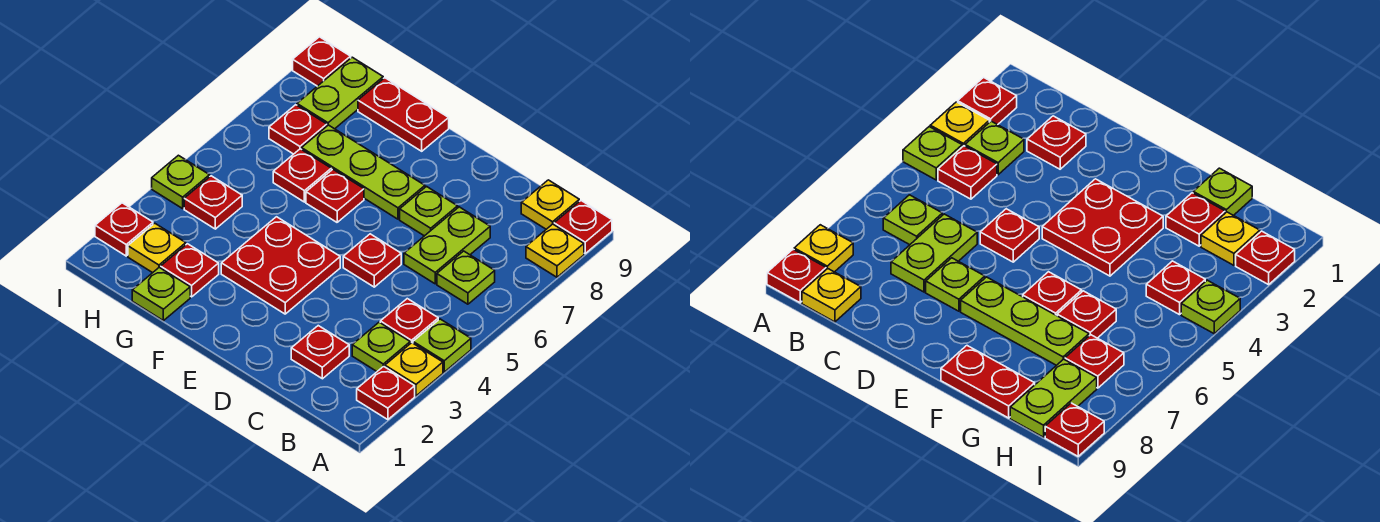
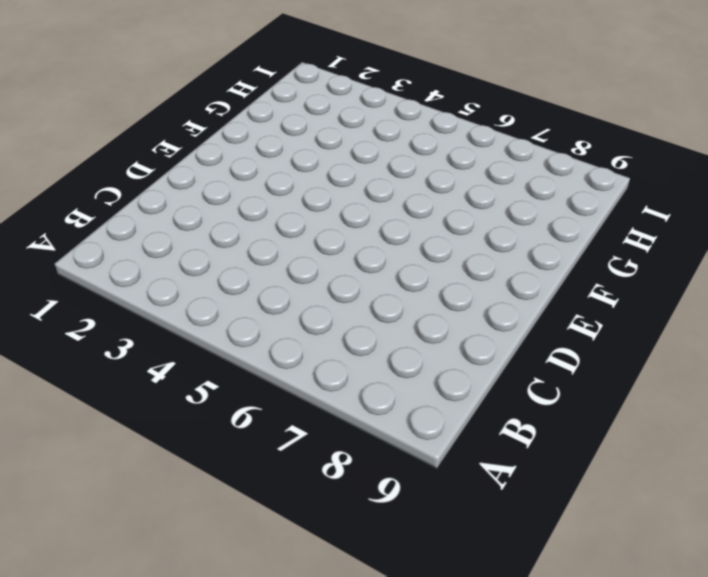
none -> red 1x1 plate [357,366,415,420]
none -> yellow 1x1 plate [385,343,443,396]
none -> lime 1x1 plate [413,319,471,372]

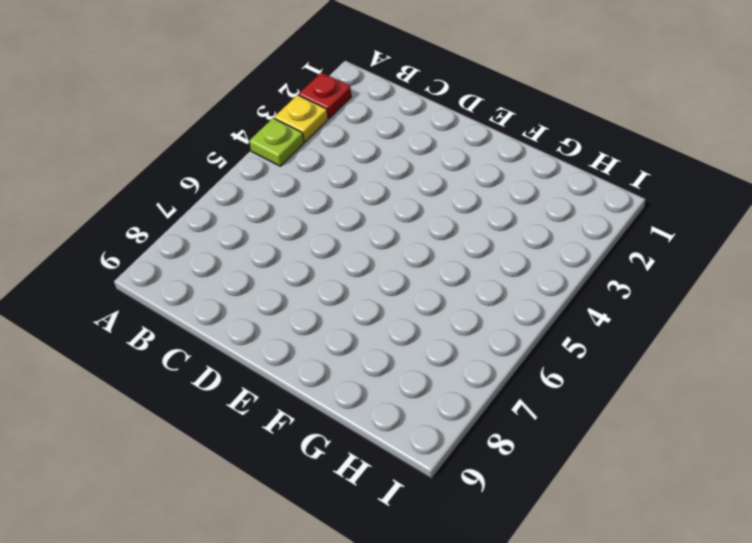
none -> yellow 1x1 plate [526,224,584,277]
none -> red 1x1 plate [554,201,612,253]
none -> lime 1x1 plate [352,322,410,371]

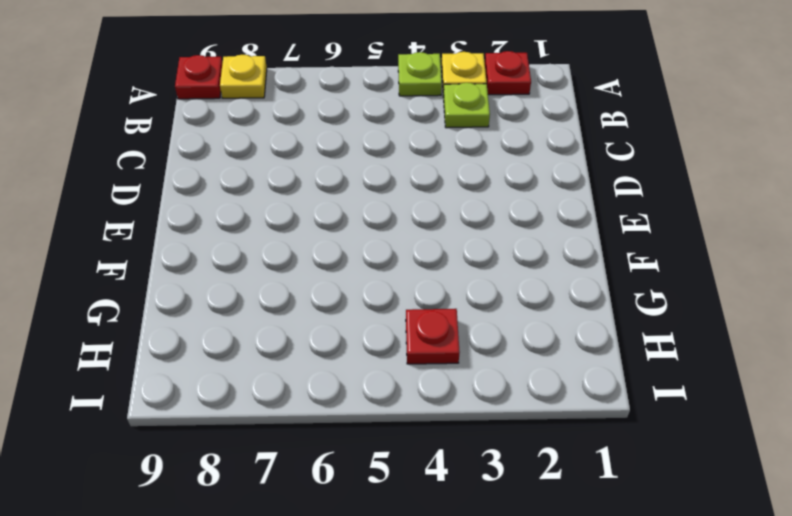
none -> red 1x1 plate [380,299,438,344]
none -> lime 1x1 plate [437,251,495,304]
none -> yellow 1x1 plate [521,180,579,229]

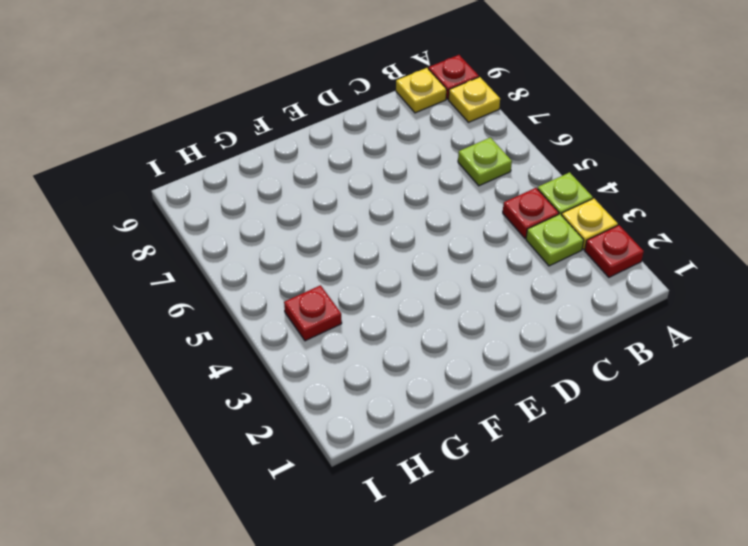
none -> red 1x1 plate [291,326,349,379]
none -> lime 1x2 plate [404,207,490,284]
none -> red 1x1 plate [343,234,401,287]

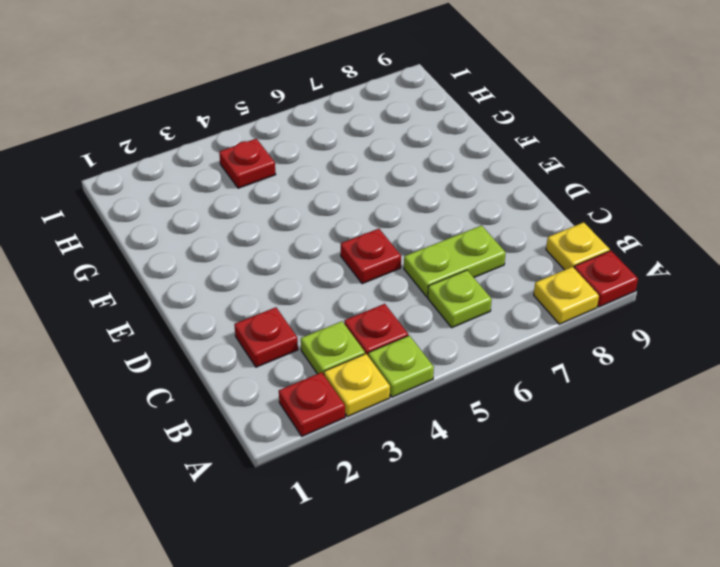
none -> lime 1x1 plate [400,187,458,236]
none -> red 2x2 plate [221,217,340,314]
none -> lime 1x3 plate [302,125,425,219]

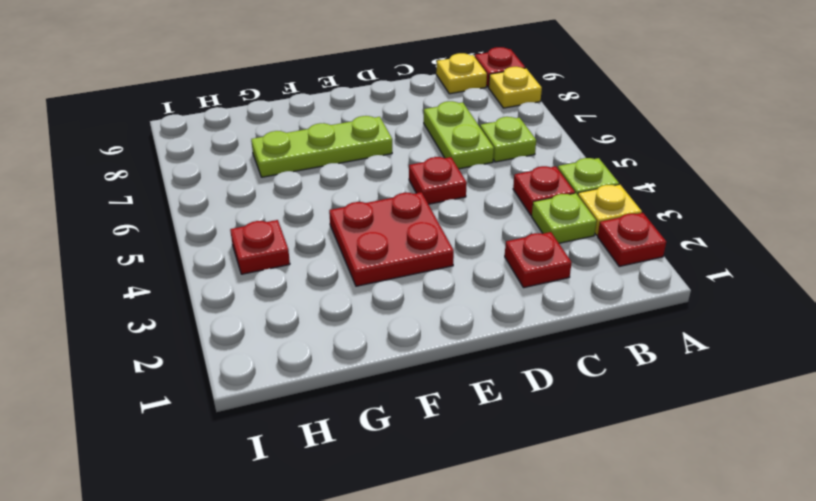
none -> lime 1x1 plate [400,187,458,236]
none -> red 1x1 plate [306,169,364,222]
none -> red 1x2 plate [358,78,449,151]

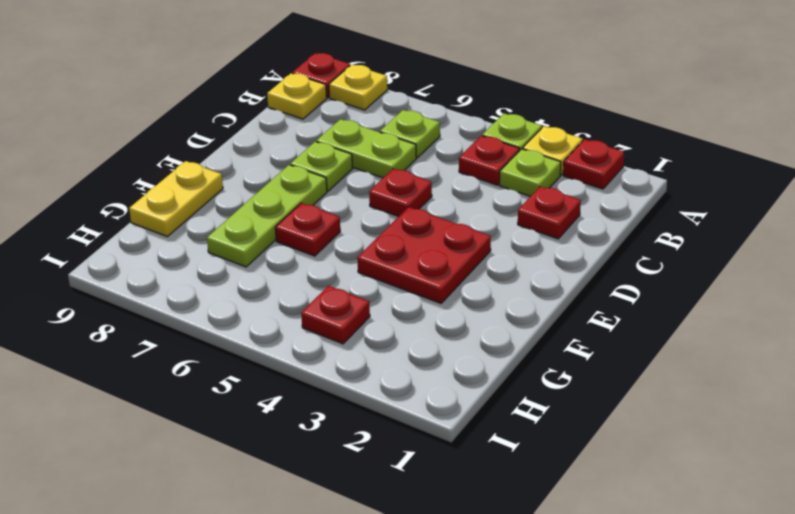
yellow 1x2 plate [129,161,223,237] -> red 1x2 plate [358,78,449,151]
none -> lime 1x1 plate [132,267,190,321]
none -> red 1x1 plate [161,244,219,297]
none -> red 1x1 plate [273,149,331,202]

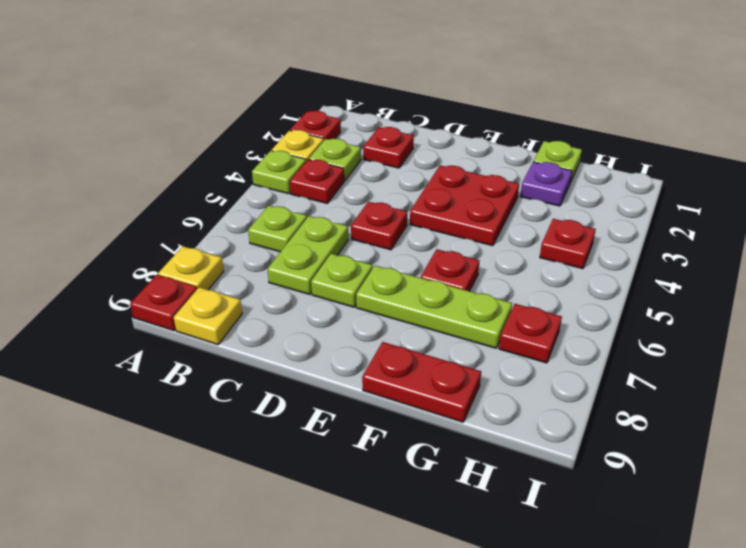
purple 1x1 plate [520,162,572,206] -> red 1x1 plate [161,244,219,297]
none -> red 1x1 plate [273,149,331,202]
none -> yellow 1x1 plate [128,223,186,273]
none -> lime 1x2 plate [297,57,383,129]

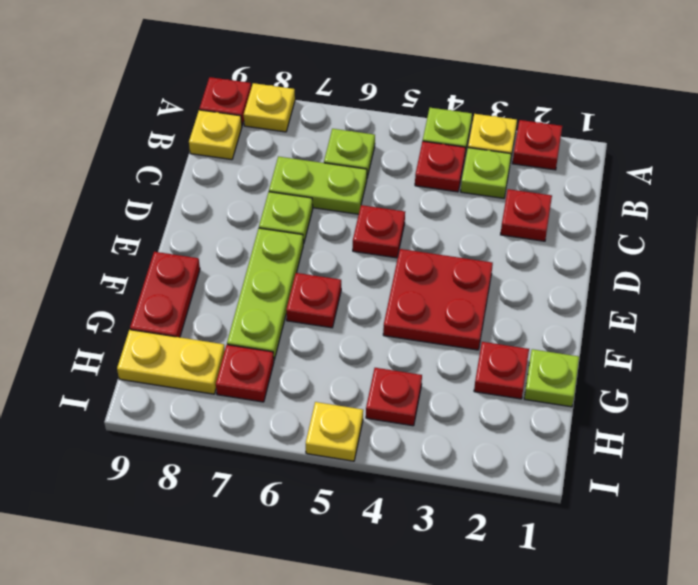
yellow 1x2 plate [117,330,225,394] -> lime 1x2 plate [297,57,383,129]
yellow 1x1 plate [306,402,363,461] -> yellow 1x1 plate moved to [128,223,186,273]
none -> red 1x1 plate [273,149,331,202]
none -> red 1x1 plate [95,203,153,256]
none -> lime 1x1 plate [152,155,210,209]

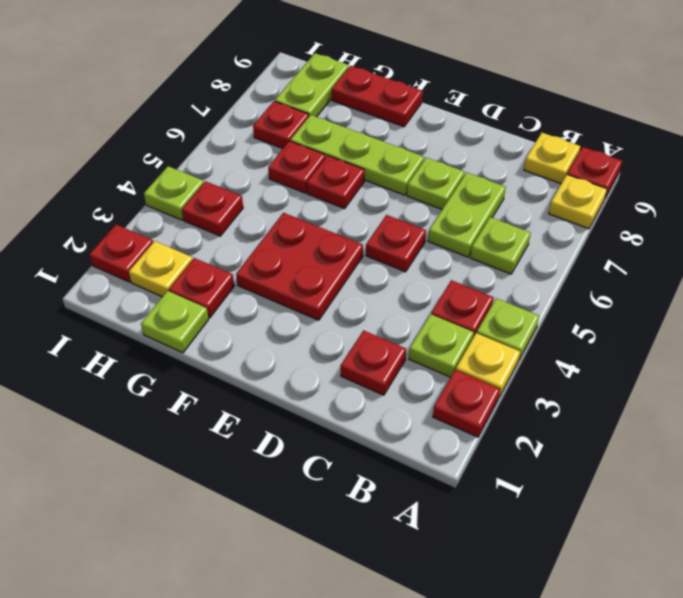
none -> red 1x1 plate [293,37,351,86]

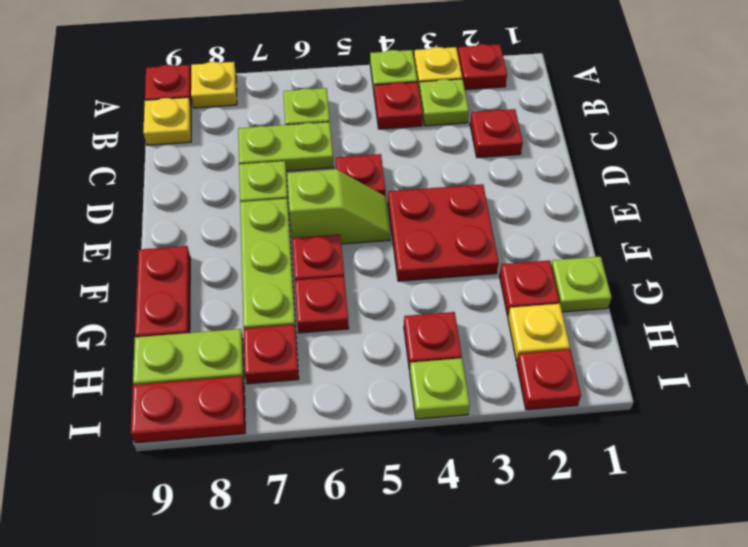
lime 1x2 slope [287,169,390,244] -> none
red 1x2 plate [131,376,245,443] -> red 1x1 plate [293,37,351,86]

